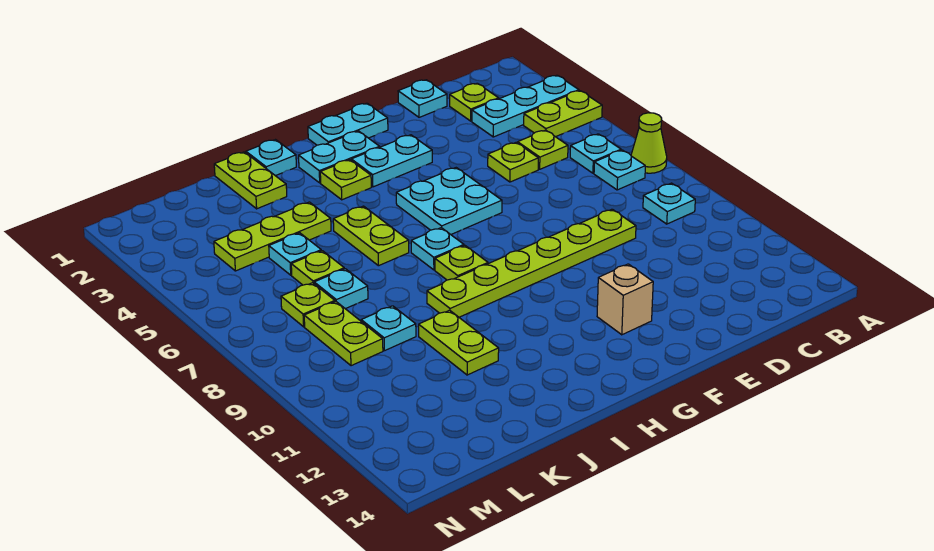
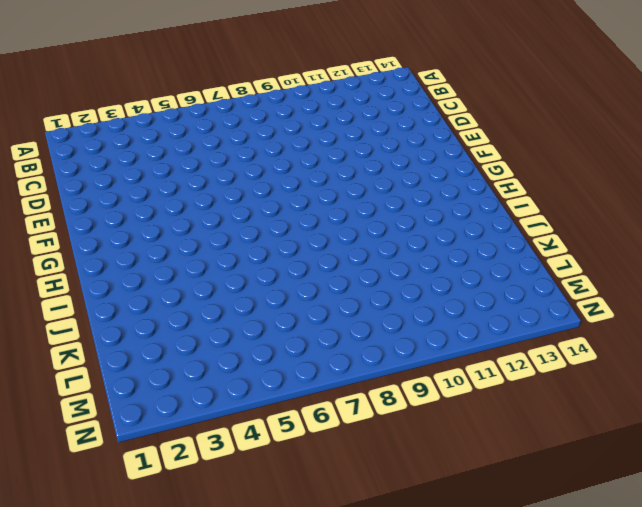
none -> cyan 1x3 plate [472,75,579,137]
none -> lime 1x2 plate [524,91,602,137]
none -> lime 1x1 cone [631,113,667,173]
none -> cyan 1x1 plate [570,134,621,173]

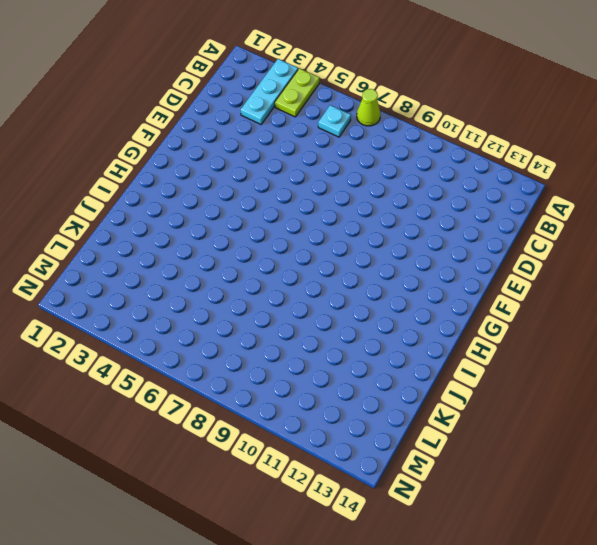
none -> cyan 1x1 plate [594,150,645,190]
none -> cyan 1x1 plate [643,183,695,224]
none -> lime 1x1 plate [450,83,499,121]
none -> lime 1x1 plate [518,130,568,169]

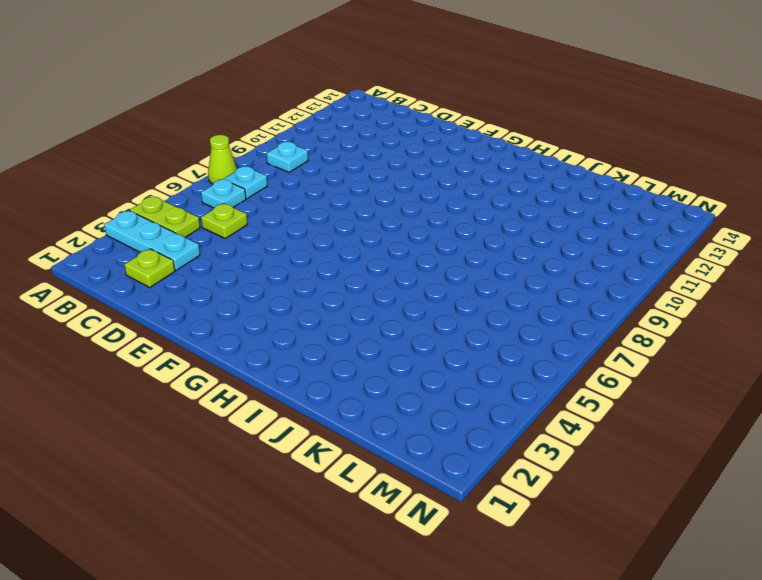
none -> cyan 1x1 plate [398,80,447,117]
none -> lime 1x1 plate [488,143,538,182]
none -> lime 1x6 plate [427,209,636,317]
none -> cyan 1x2 plate [308,103,388,145]

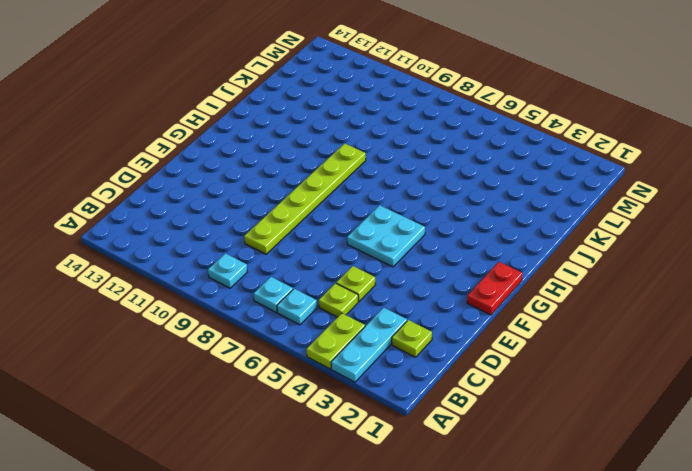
red 1x2 plate [467,262,522,315] -> cyan 1x2 plate [308,103,388,145]
none -> lime 1x1 cone [631,113,667,173]
none -> cyan 1x1 plate [398,80,447,117]
none -> cyan 1x2 plate [351,135,432,187]
none -> tan 1x1 brick [597,264,653,335]

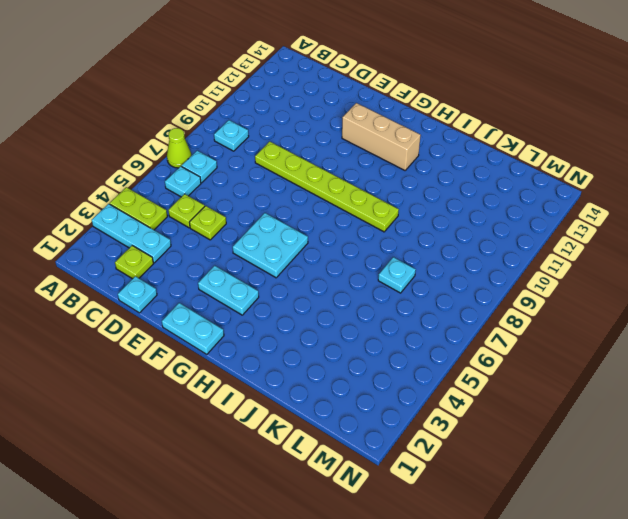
tan 1x3 brick [342,103,421,170] -> tan 1x1 brick [597,264,653,335]
none -> cyan 1x2 plate [299,131,380,183]
none -> lime 1x1 plate [320,160,371,200]
none -> cyan 1x1 plate [411,228,464,270]
none -> lime 1x1 plate [435,246,488,280]

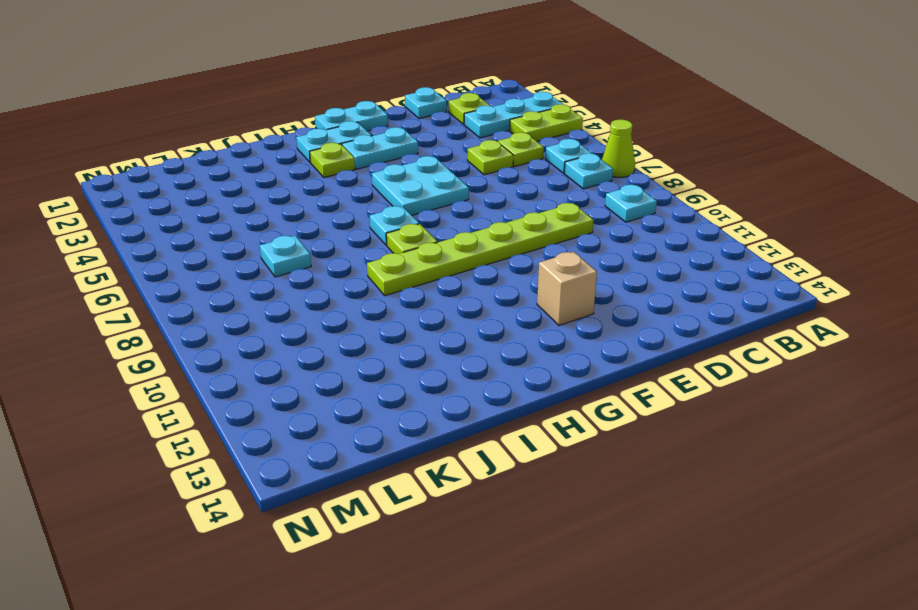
none -> cyan 1x1 plate [246,140,296,176]
none -> lime 1x2 plate [333,206,409,266]
none -> lime 1x2 plate [214,152,287,209]
none -> lime 1x3 plate [214,202,331,271]

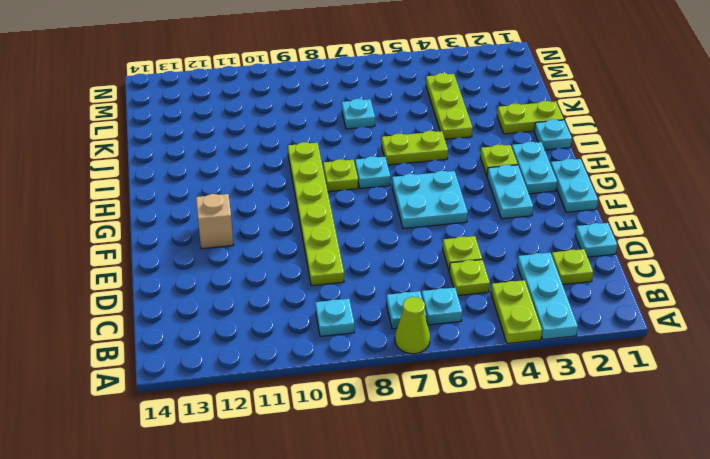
none -> lime 1x2 plate [419,310,499,375]
none -> cyan 1x1 plate [269,233,321,275]
none -> lime 1x1 plate [291,251,344,285]
none -> cyan 1x1 plate [361,306,416,351]

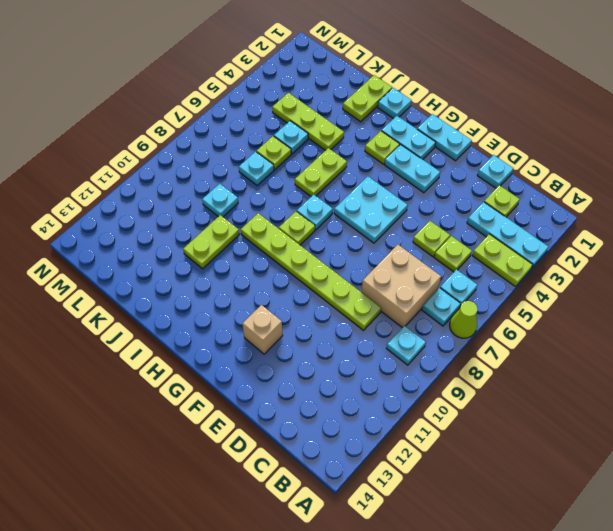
tan 2x2 brick [362,245,441,328] -> none
none -> lime 1x1 plate [281,283,335,327]
none -> lime 1x2 plate [304,302,383,366]

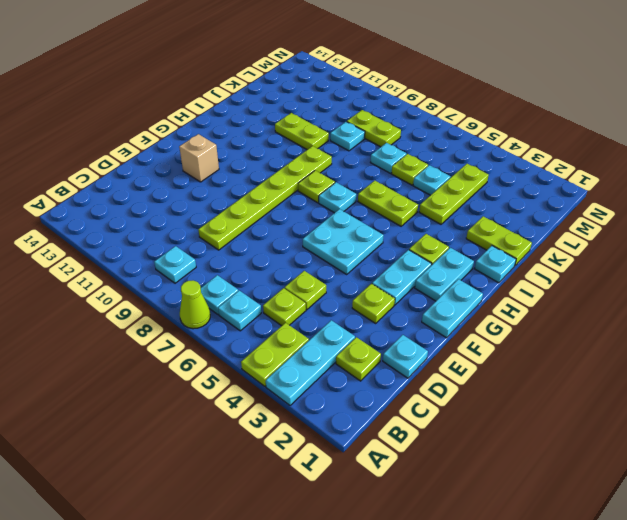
lime 1x1 plate [352,284,395,323] -> lime 1x1 plate moved to [281,283,335,327]

